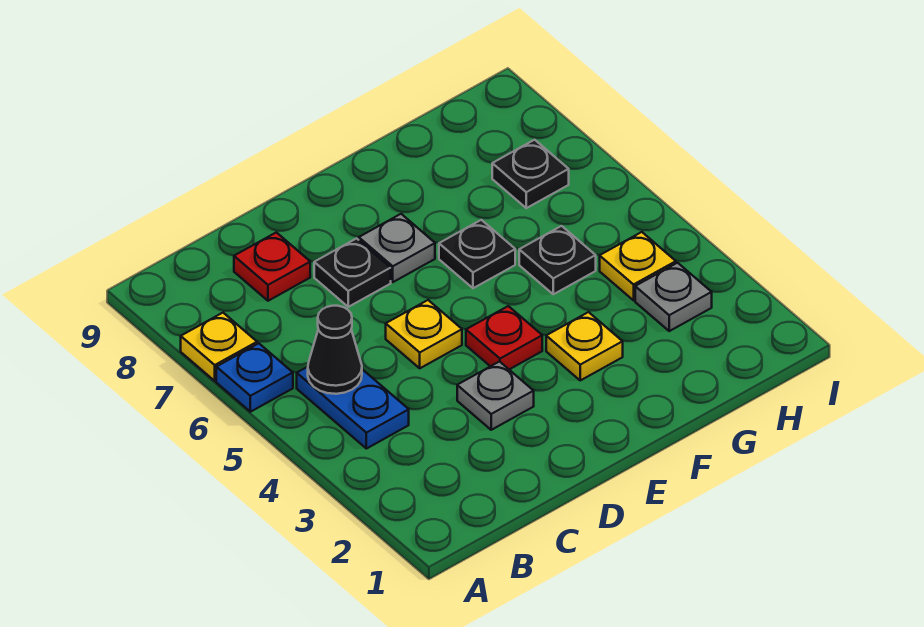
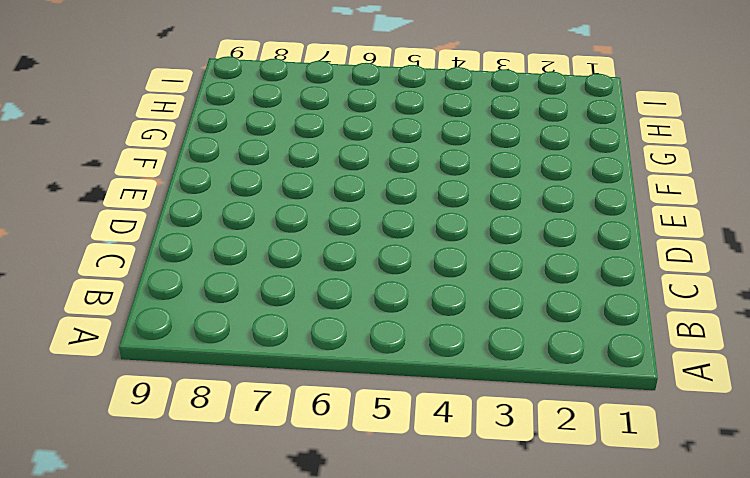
none -> blue 1x1 plate [216,343,293,412]
none -> yellow 1x1 plate [181,313,257,381]
none -> blue 1x2 plate [297,367,409,449]

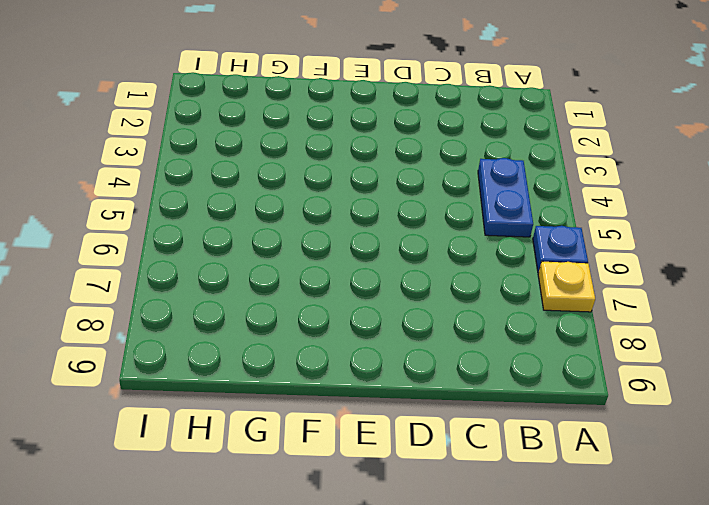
none -> red 1x1 plate [234,232,310,301]
none -> grey 1x1 plate [457,362,534,430]
none -> yellow 1x1 plate [386,300,462,368]

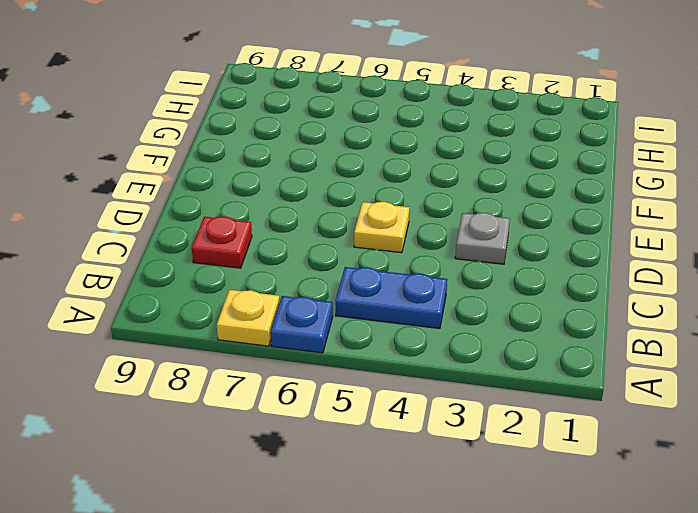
none -> black 1x1 plate [314,239,391,307]
none -> red 1x1 plate [466,306,542,369]
none -> grey 1x1 plate [359,214,435,282]

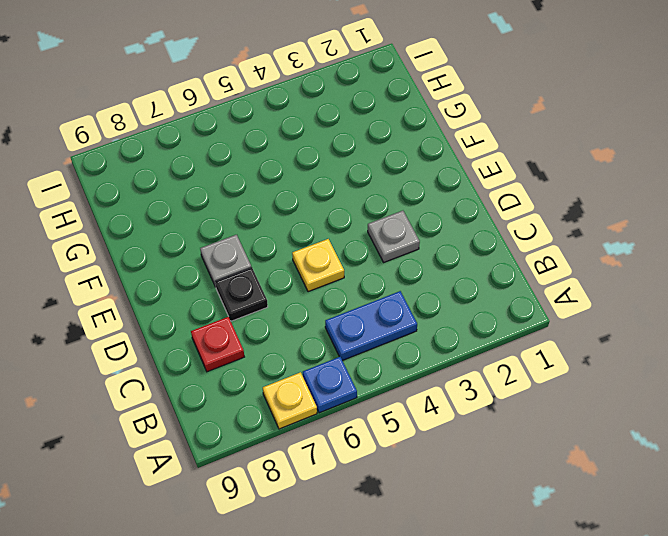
none -> red 1x1 plate [466,306,542,369]
none -> yellow 1x1 plate [546,312,623,380]
none -> black 1x1 plate [439,220,515,288]

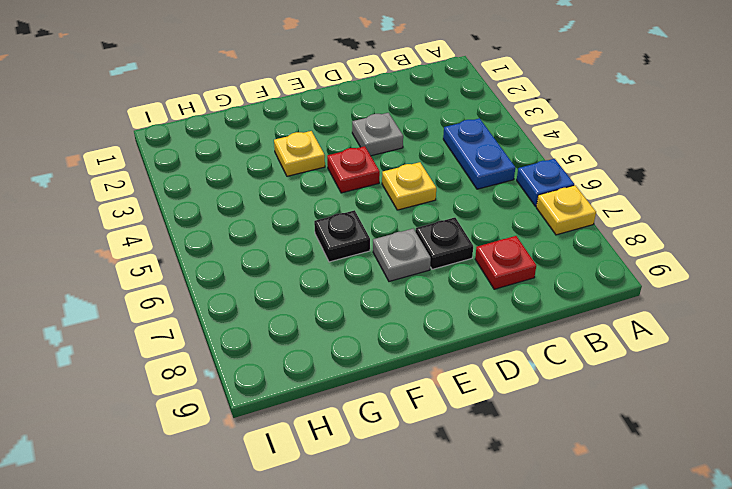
none -> black 1x1 plate [519,226,596,294]
none -> grey 1x1 plate [635,263,712,331]
none -> yellow 1x1 plate [600,232,676,300]

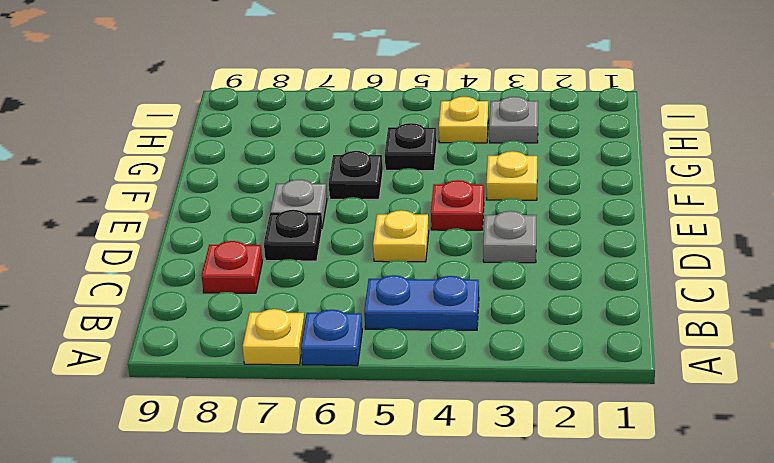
none -> black 1x1 plate [492,140,569,208]
none -> black 1x1 cone [308,306,362,394]

